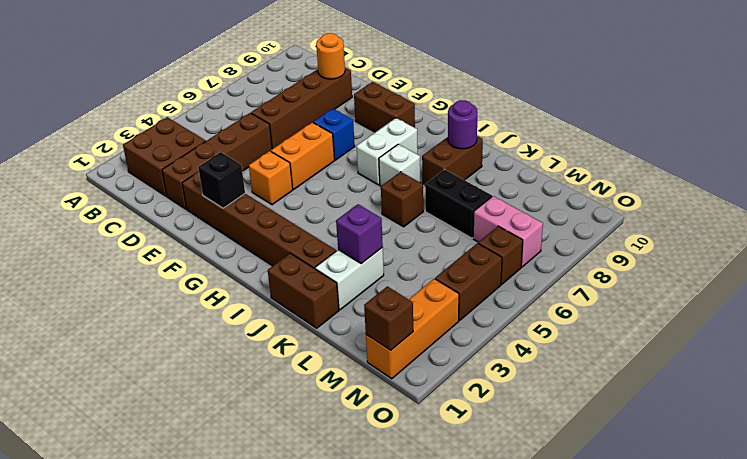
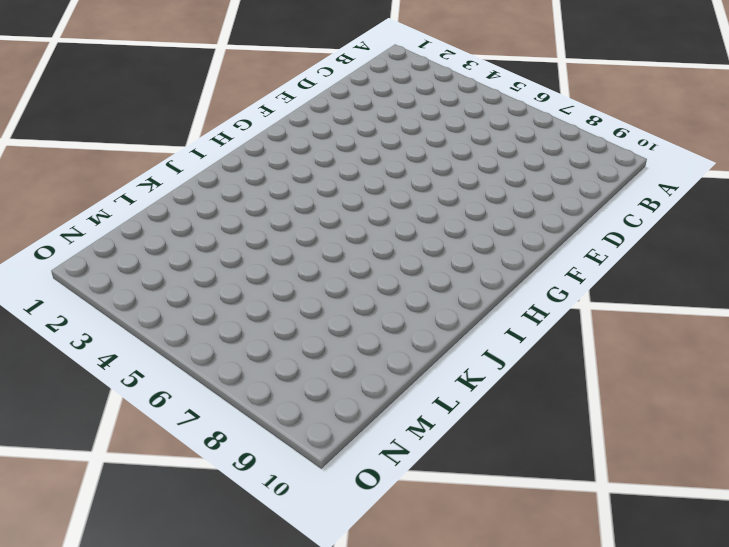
none -> brown 2x2 brick [123,117,206,196]
none -> brown 1x4 brick [162,113,272,209]
none -> brown 1x4 brick [251,68,352,149]

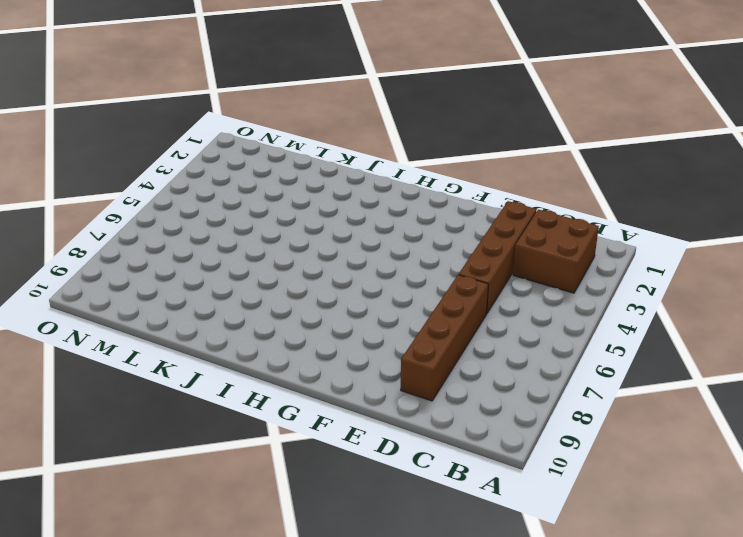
none -> brown 1x6 brick [182,171,336,269]
none -> orange 1x1 brick [249,151,293,205]
none -> orange 1x2 brick [271,122,334,189]

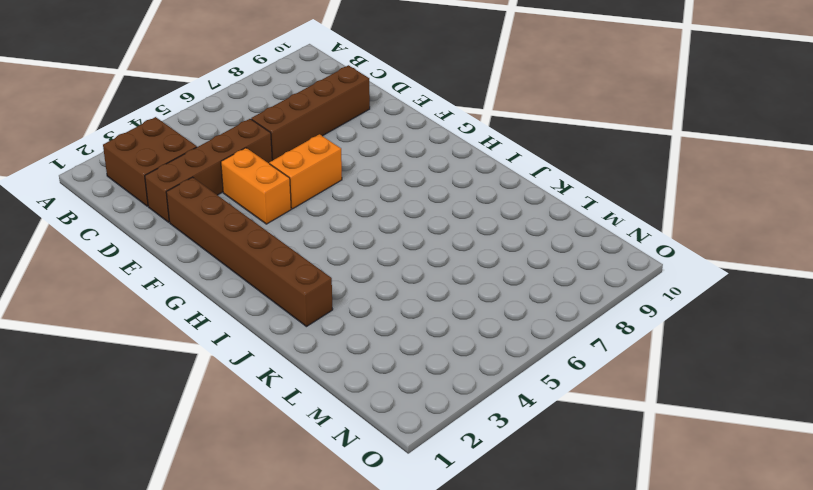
orange 1x2 brick [221,148,291,224] -> orange 1x1 brick [249,151,293,205]
none -> blue 1x1 brick [313,109,355,160]
none -> brown 1x2 brick [354,82,415,132]
none -> white 1x2 brick [356,118,418,185]

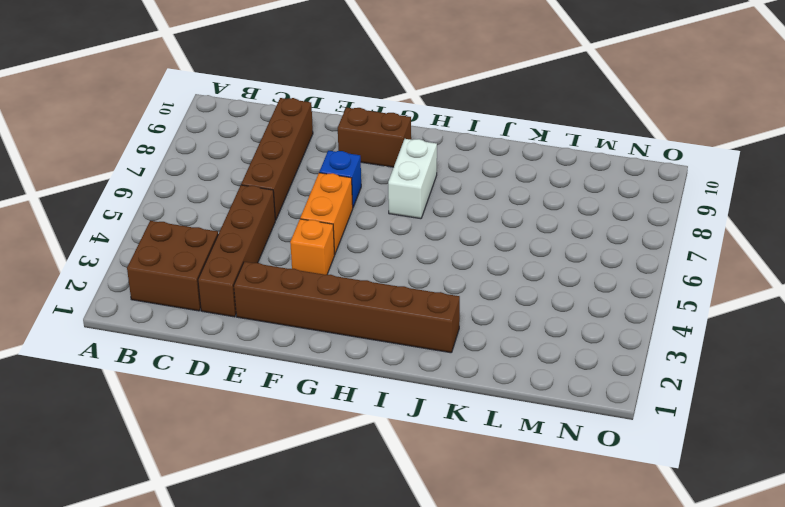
none -> white 1x1 brick [379,144,420,186]
none -> brown 1x2 brick [268,253,339,328]
none -> brown 1x1 brick [381,172,423,227]

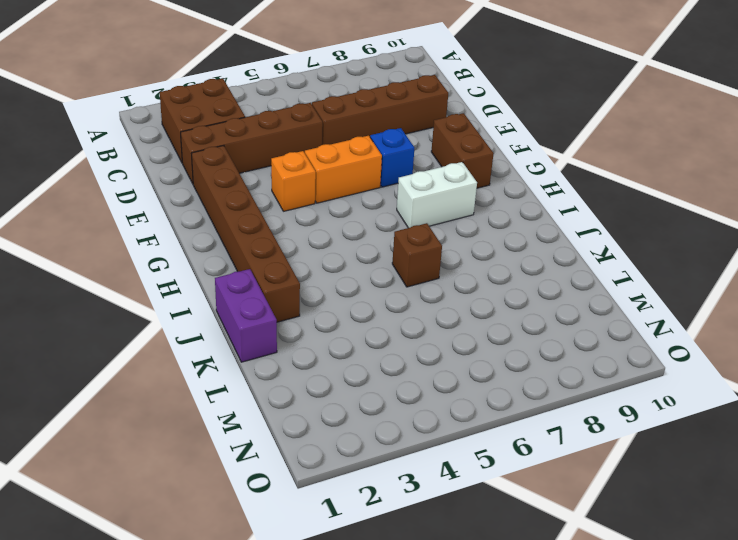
purple 1x2 brick [215,269,277,362] -> brown 1x2 brick [268,253,339,328]
none -> white 1x1 brick [379,144,420,186]
none -> brown 1x2 brick [422,136,483,185]
none -> white 1x2 brick [315,248,384,310]

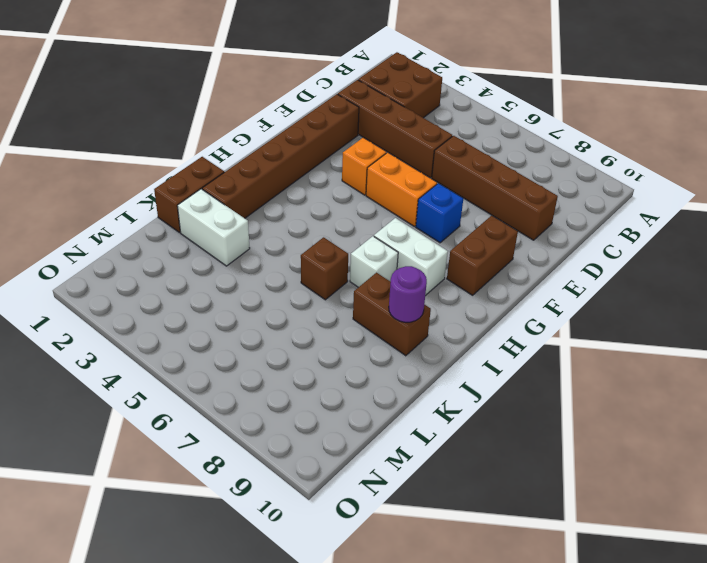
none -> black 1x2 brick [425,169,492,238]
none -> pink 1x2 brick [473,196,543,267]
none -> orange 1x3 brick [366,279,459,379]

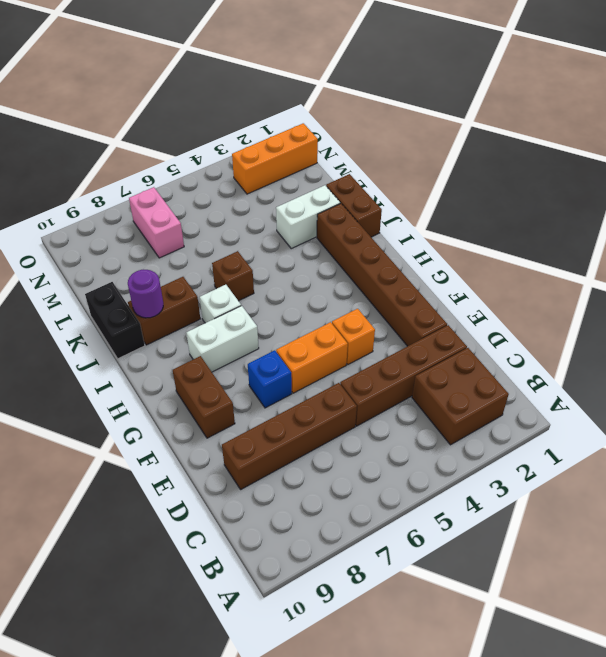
black 1x2 brick [85,282,145,359] -> black 1x2 brick moved to [425,169,492,238]
none -> brown 1x2 brick [435,243,502,321]
none -> brown 1x1 brick [478,226,523,284]
none -> orange 1x1 round brick [316,33,345,79]

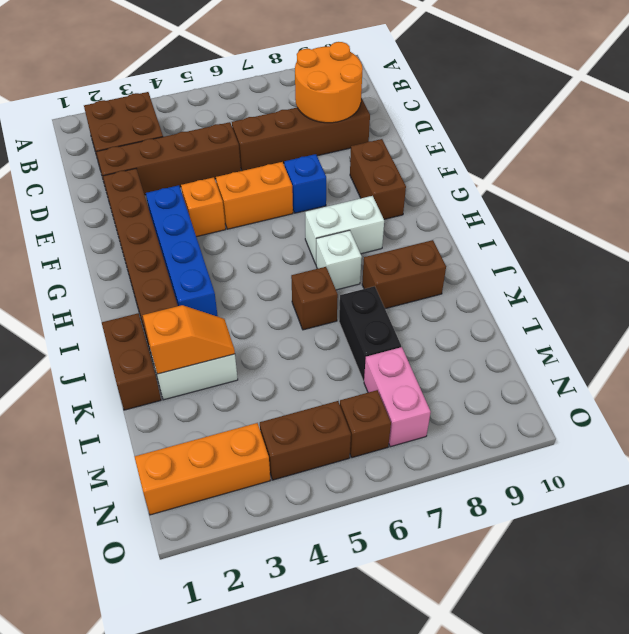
orange 2x2 round brick [295,42,363,123] -> orange 1x1 round brick [316,33,345,79]
blue 1x4 brick [146,185,218,316] -> none
orange 1x2 slope [143,305,235,374] -> purple 1x1 brick [336,204,383,264]
none -> black 1x1 brick [198,152,245,208]
none -> purple 1x1 round brick [448,100,478,149]
none -> brown 1x1 brick [364,286,413,350]

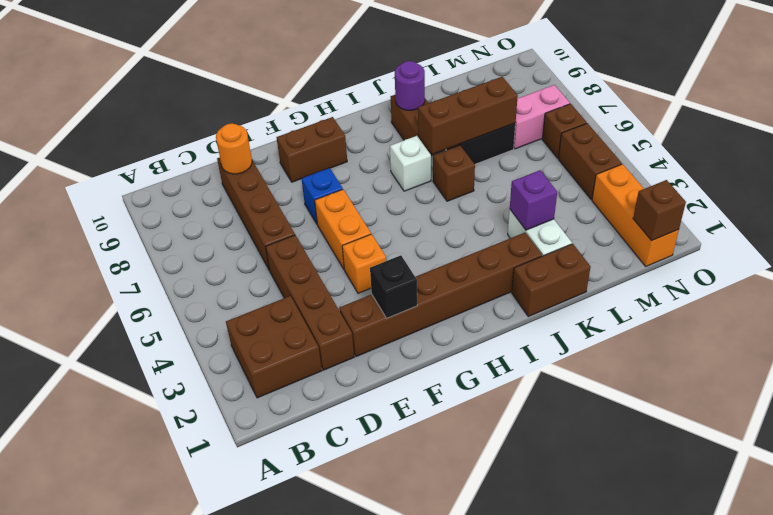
brown 1x3 brick [418,77,518,154] -> none
none -> white 1x2 brick [356,118,418,185]

